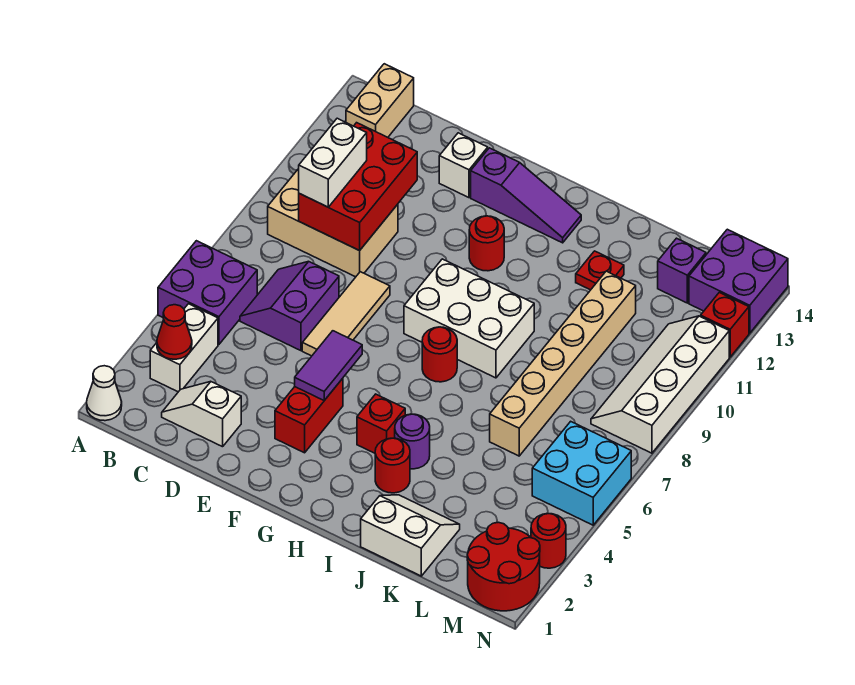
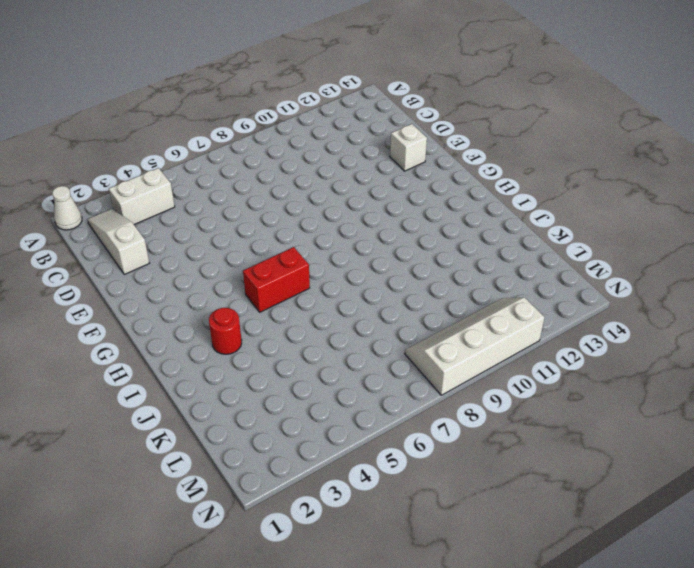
white 1x3 slope [87,209,149,275] -> white 1x2 slope [162,382,241,447]
red 1x2 brick [243,247,310,312] -> red 1x2 brick moved to [275,378,343,453]
none -> purple 2x2 brick [158,241,257,344]
none -> tan 2x3 brick [268,169,398,277]
none -> tan 1x2 brick [346,64,414,137]
none -> purple 2x2 slope [240,262,339,351]

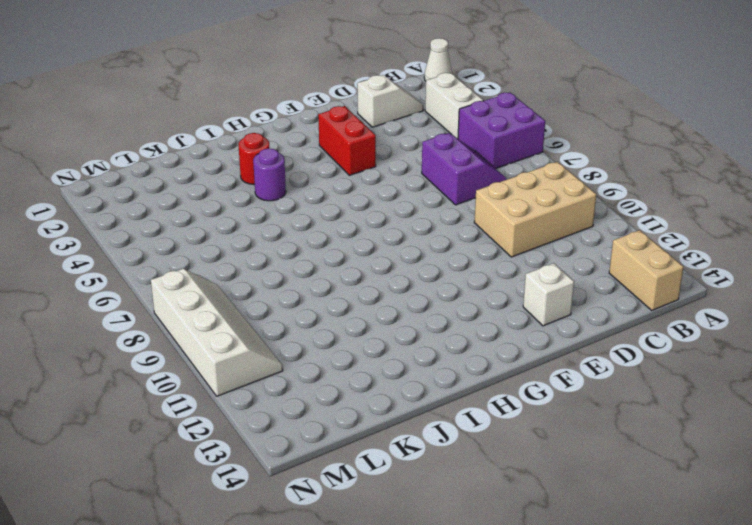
none -> tan 1x3 tile [302,272,390,356]
none -> purple 1x3 slope [471,148,581,243]
none -> white 2x3 brick [404,259,534,378]
none -> red 1x1 round brick [469,216,504,271]

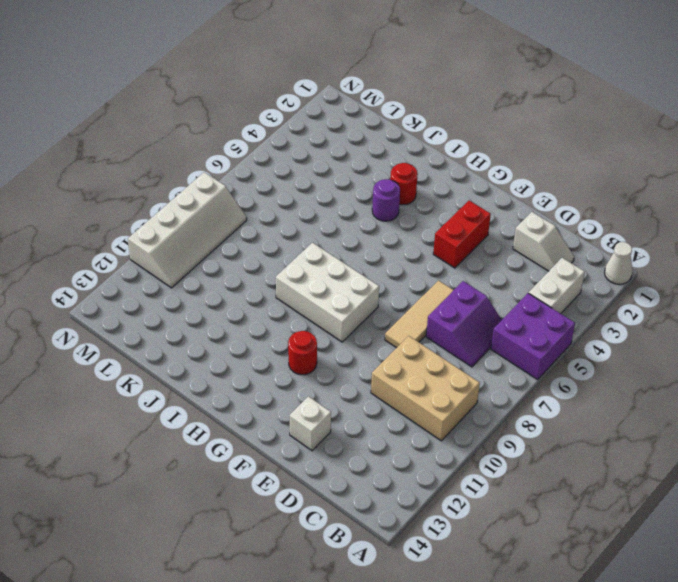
none -> tan 1x2 brick [346,64,414,137]
none -> purple 1x3 slope [471,148,581,243]
none -> red 1x1 brick [357,394,405,453]
none -> red 1x1 round brick [422,327,457,382]

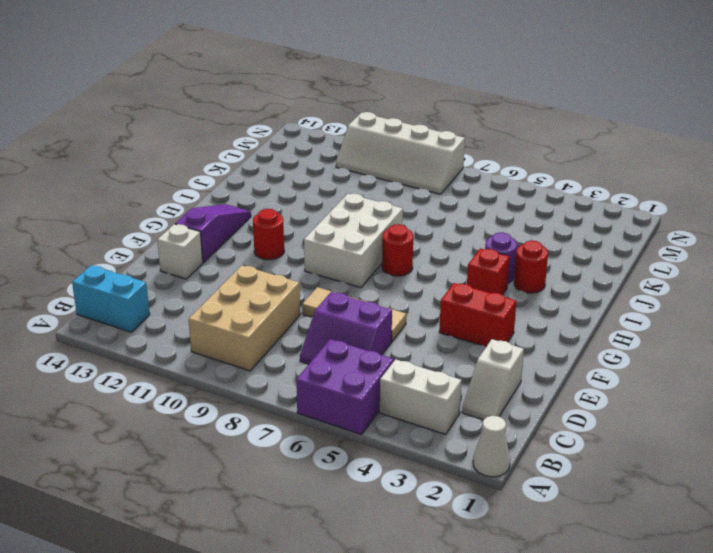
cyan 1x2 brick [72,265,150,332] -> tan 1x2 brick [346,64,414,137]
none -> white 2x2 slope [361,495,460,576]
none -> red 1x1 plate [576,251,624,290]
none -> tan 1x6 brick [490,271,636,456]
none -> purple 1x1 brick [658,238,706,303]

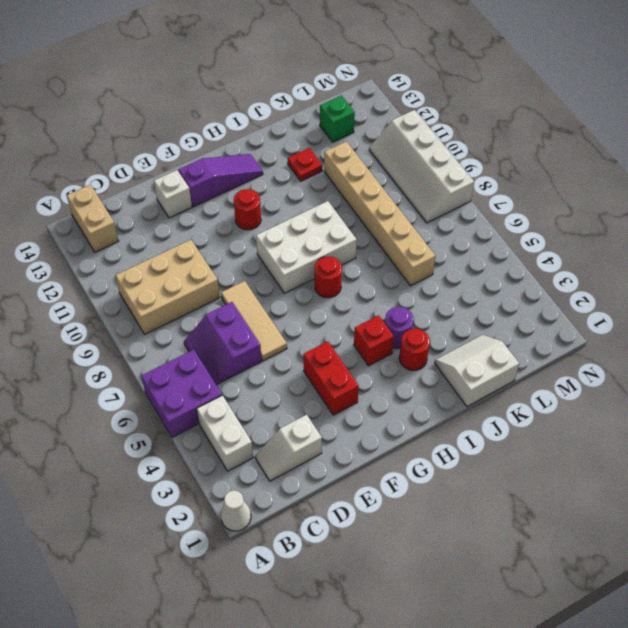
green 1x1 brick [320,96,355,142] -> purple 1x1 brick [658,238,706,303]
none -> red 2x2 round brick [467,522,540,611]
none -> cyan 2x2 brick [532,421,631,525]
none -> purple 2x2 brick [689,229,788,333]
none -> red 1x1 round brick [531,514,566,568]

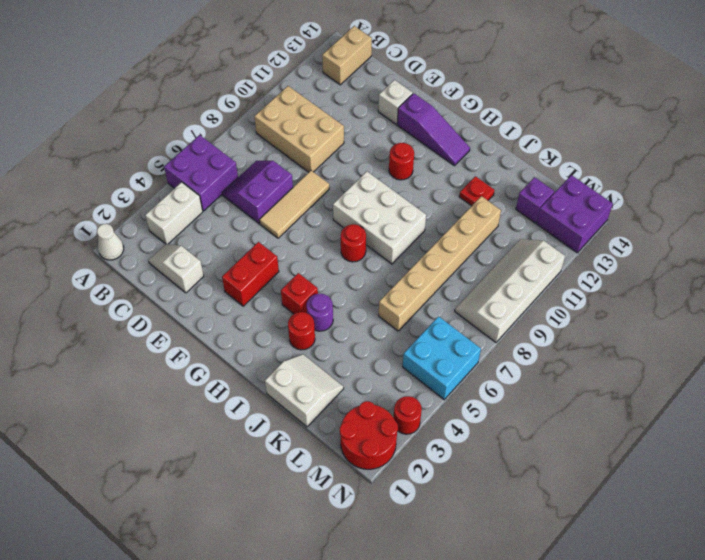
none -> red 1x1 brick [701,292,749,357]
none -> red 1x1 cone [157,305,192,359]
none -> red 2x3 brick [299,123,417,251]
none -> purple 1x2 tile [295,331,362,400]

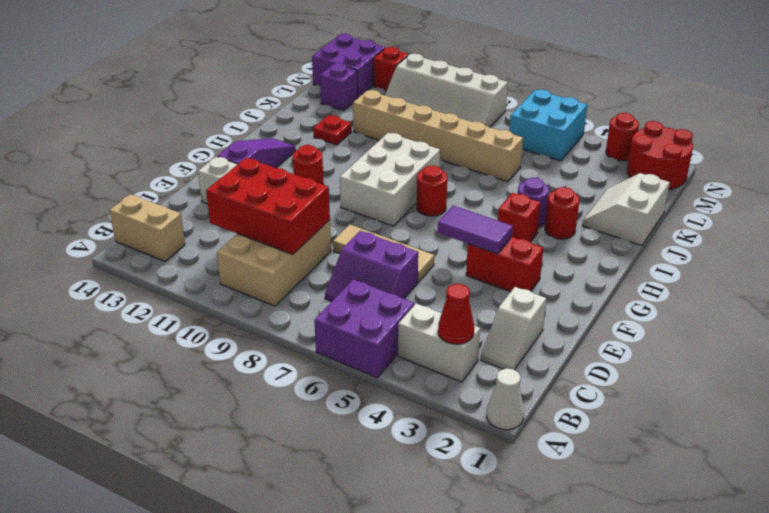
none -> white 1x2 brick [299,118,367,207]

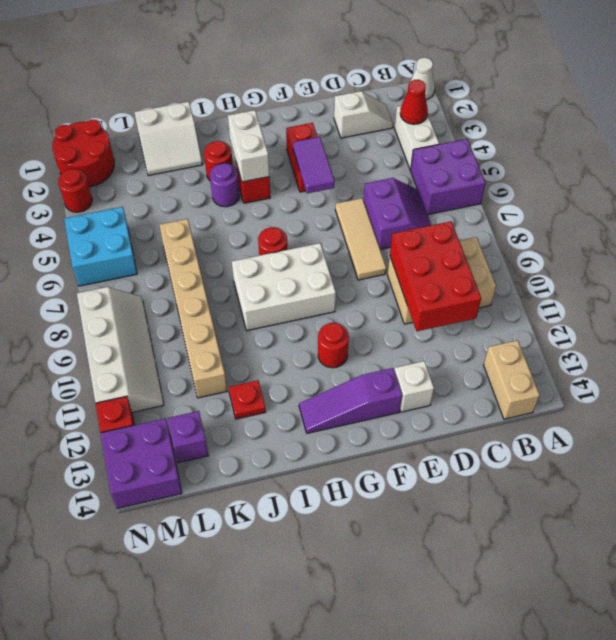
white 1x2 brick [228,110,269,182] -> white 1x2 brick moved to [299,118,367,207]

